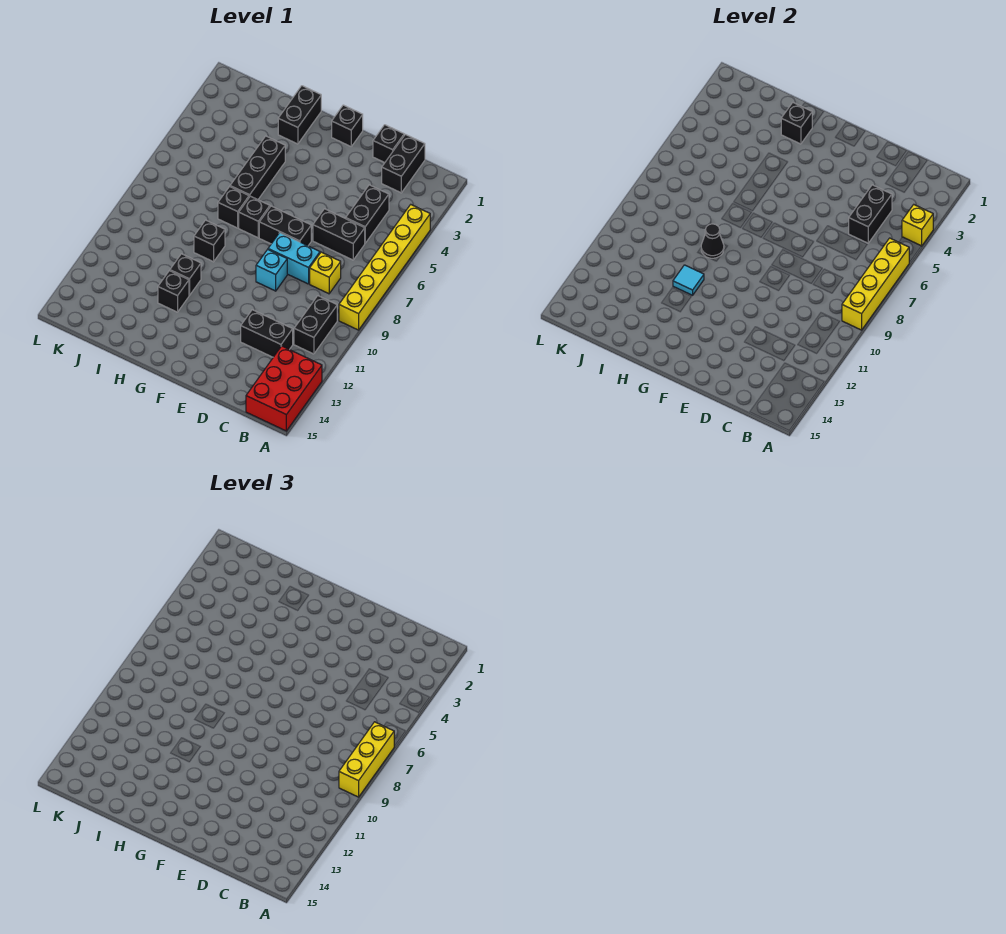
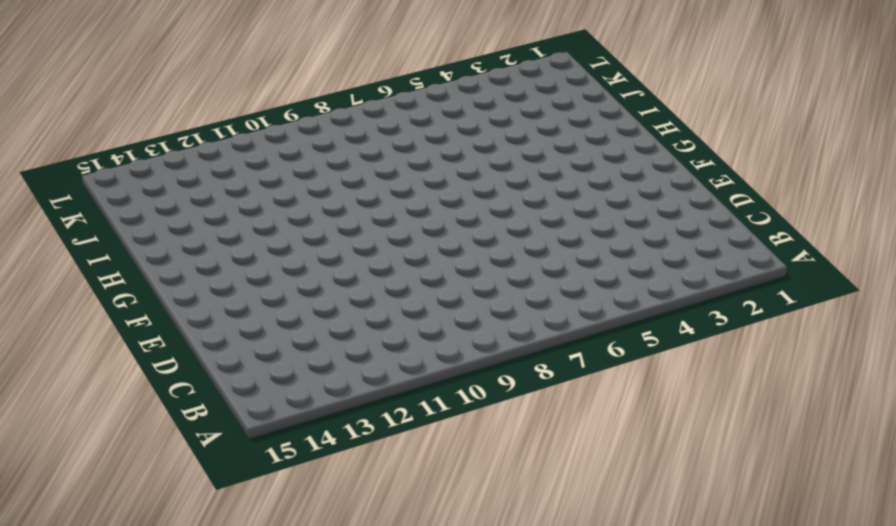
none -> yellow 1x6 brick [339,205,430,330]
none -> red 2x3 brick [246,346,322,431]
none -> black 1x2 brick [294,296,337,354]

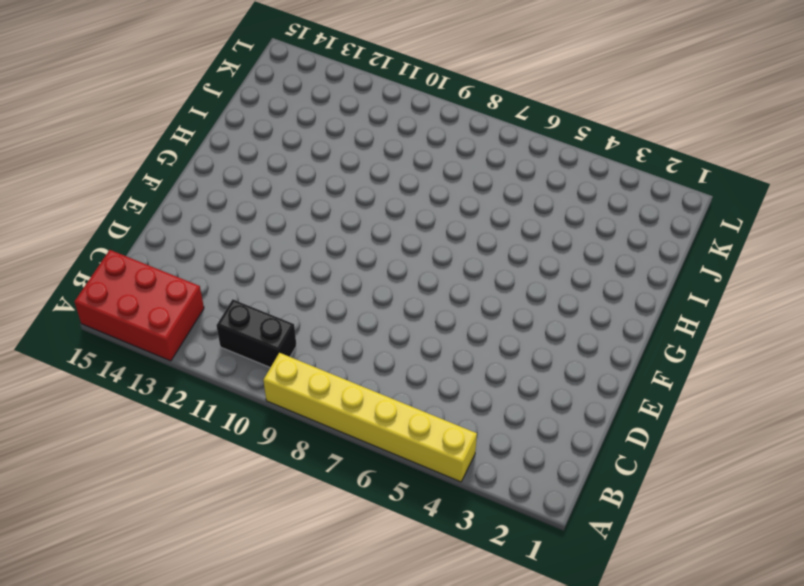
none -> black 1x2 brick [382,134,425,193]
none -> black 1x2 brick [346,185,389,243]
none -> black 1x2 brick [313,209,365,260]

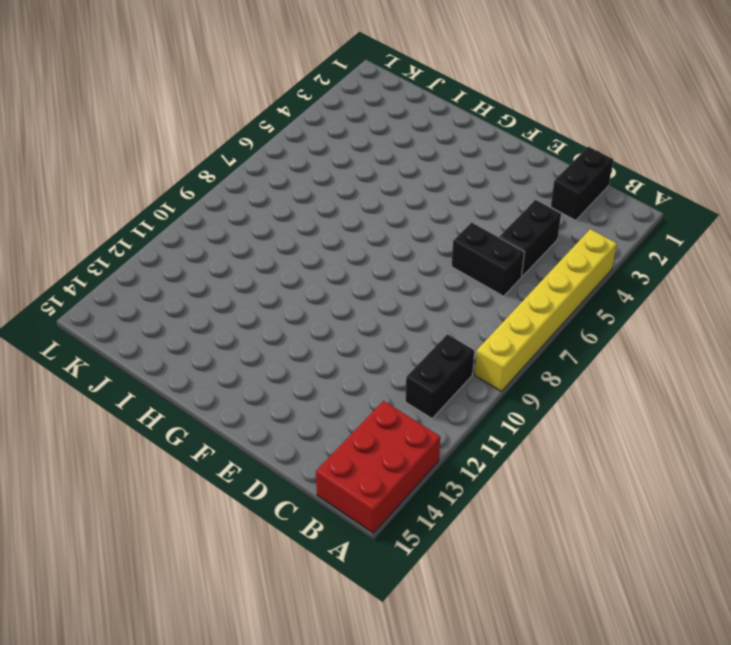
none -> yellow 1x1 brick [310,252,341,294]
none -> black 1x2 brick [241,310,293,357]
none -> black 1x1 brick [373,125,404,163]

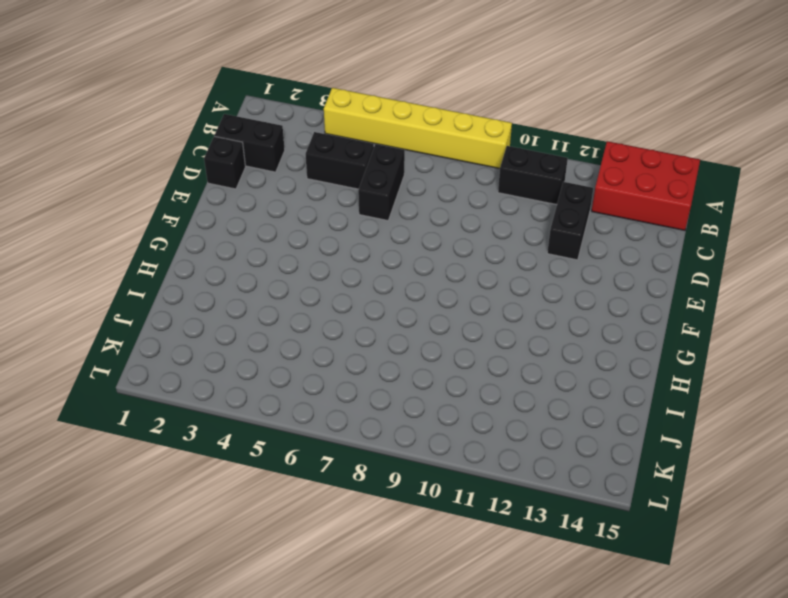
none -> yellow 1x1 brick [310,252,341,294]
none -> cyan 1x2 brick [268,233,320,284]
none -> black 1x2 brick [259,206,311,246]

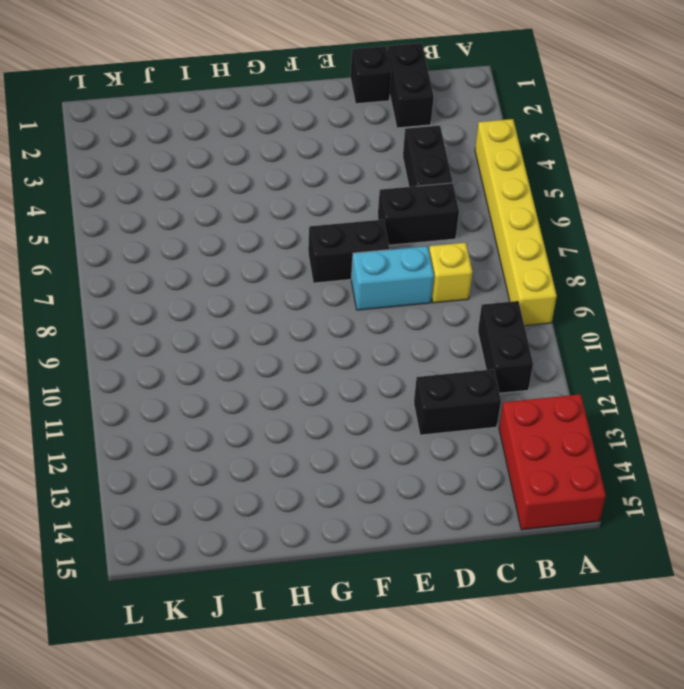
none -> cyan 1x1 brick [256,250,287,291]
none -> black 1x1 brick [332,105,363,146]
none -> black 1x1 brick [239,196,270,238]

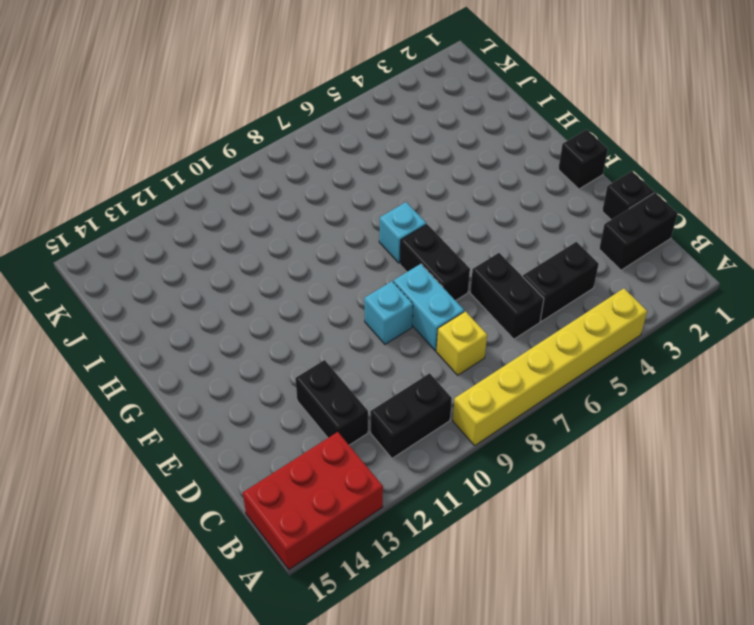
cyan 1x1 brick [379,202,426,263] -> black 1x1 brick [239,196,270,238]
none -> black 1x2 brick [278,86,321,144]
none -> black 1x3 brick [230,136,285,200]
none -> black 1x1 brick [218,187,249,228]

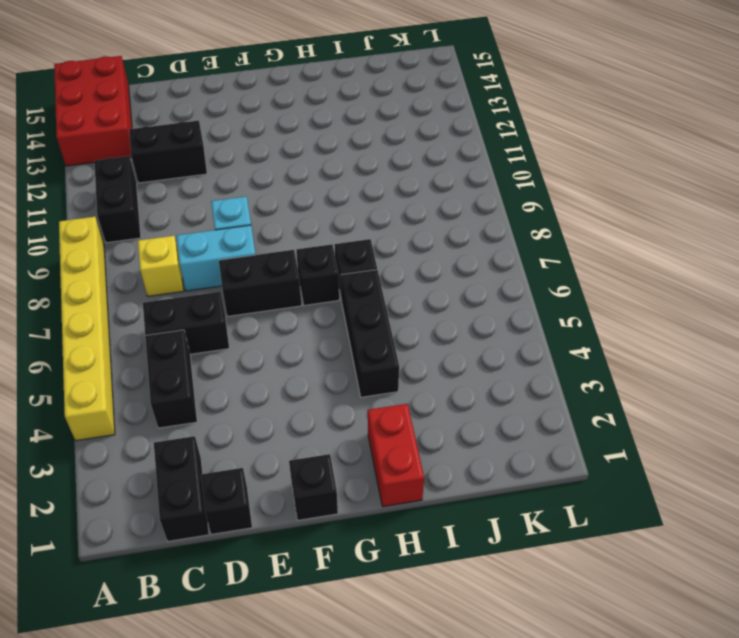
red 1x2 brick [368,404,424,507] -> black 1x2 brick [278,86,321,144]
none -> black 1x1 brick [194,220,225,262]
none -> black 1x1 brick [170,254,201,295]
none -> black 1x1 brick [158,271,189,312]

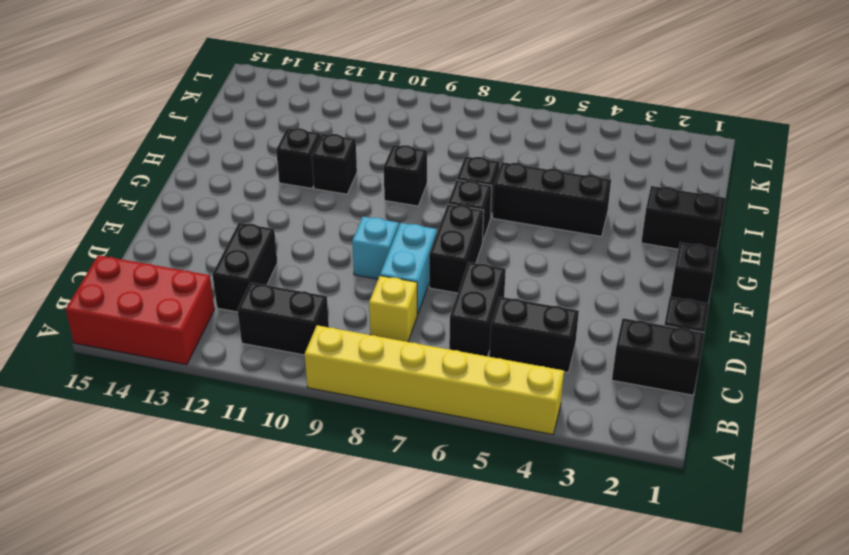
none -> yellow 1x1 brick [902,205,933,246]
none -> yellow 1x4 brick [842,238,909,330]
none -> black 1x2 brick [849,185,892,243]

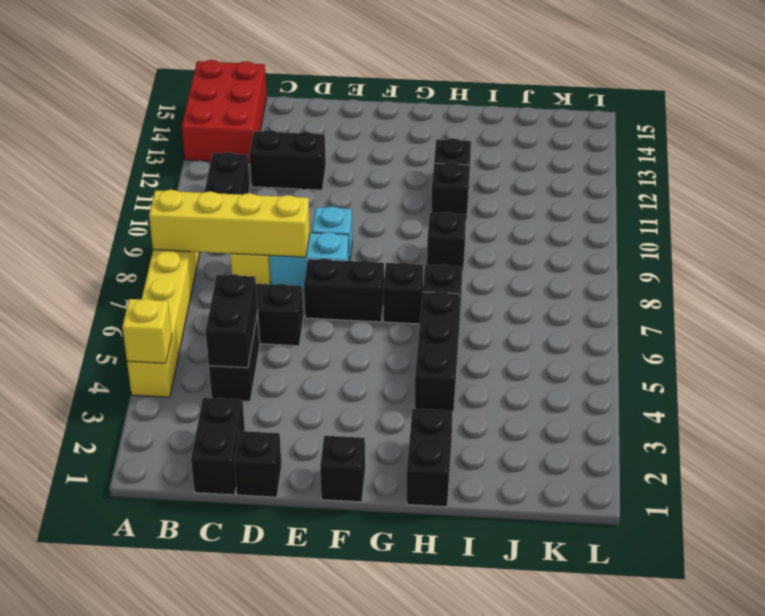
yellow 1x4 brick [149,190,310,257] -> yellow 1x4 brick turned to [842,238,909,330]
none -> black 1x1 brick [781,103,812,144]
none -> black 1x1 cone [701,224,724,258]
none -> cyan 1x1 tile [673,265,704,295]

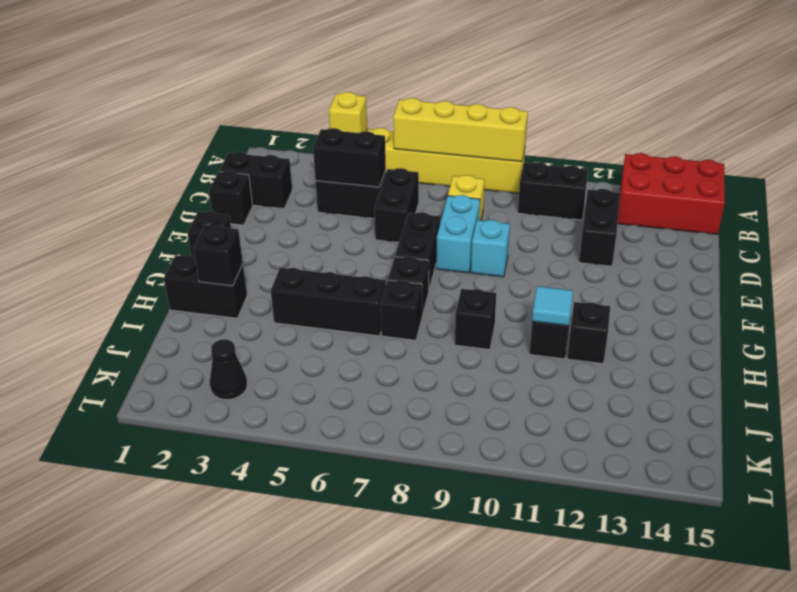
black 1x1 cone [210,339,247,399] -> black 1x1 cone moved to [701,224,724,258]
none -> yellow 1x3 brick [339,722,394,797]

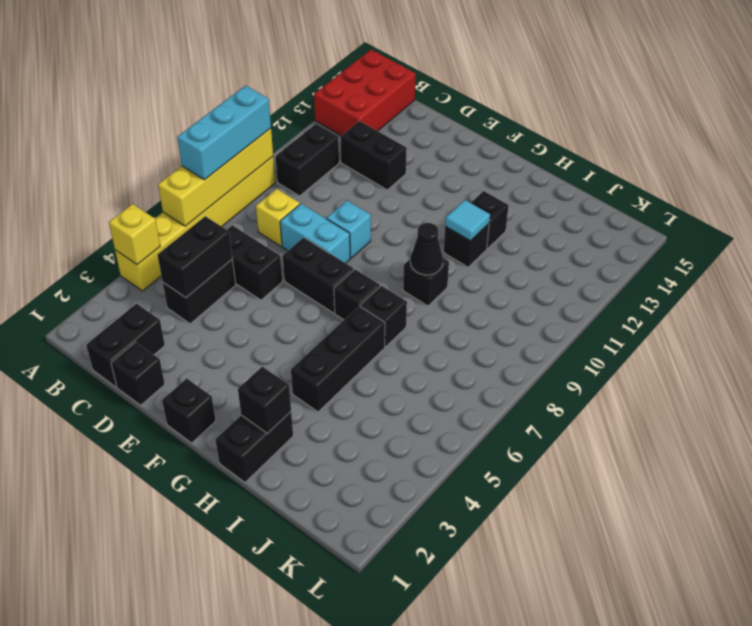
cyan 1x3 brick [177,85,271,180] -> yellow 1x3 brick [339,722,394,797]

